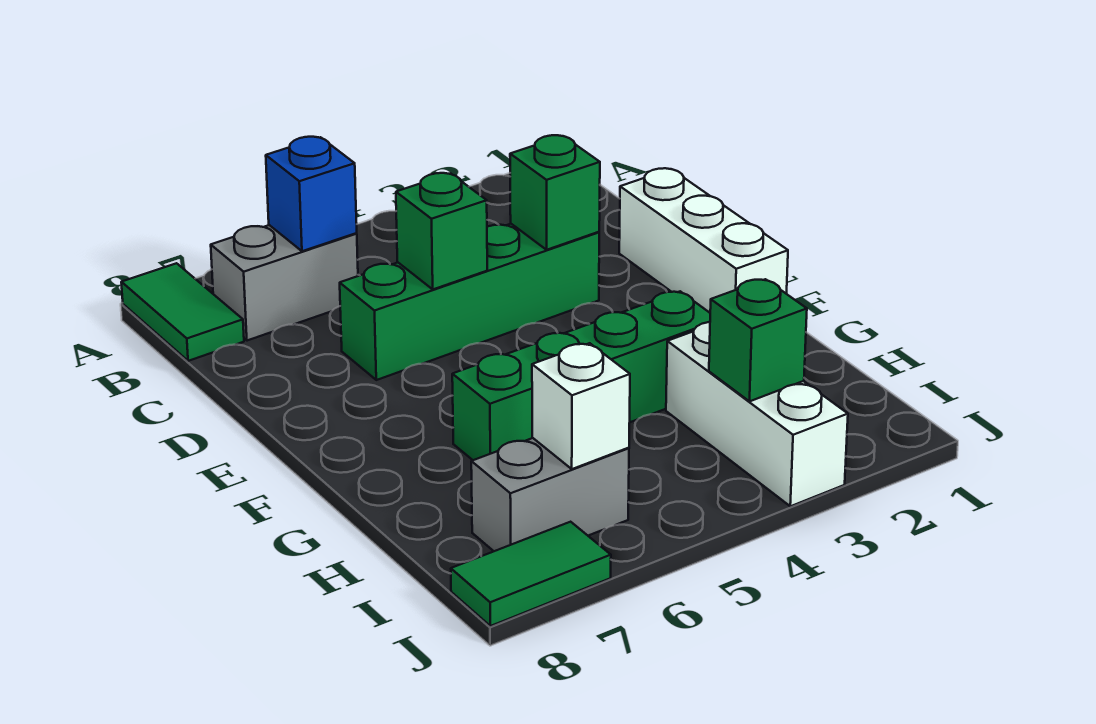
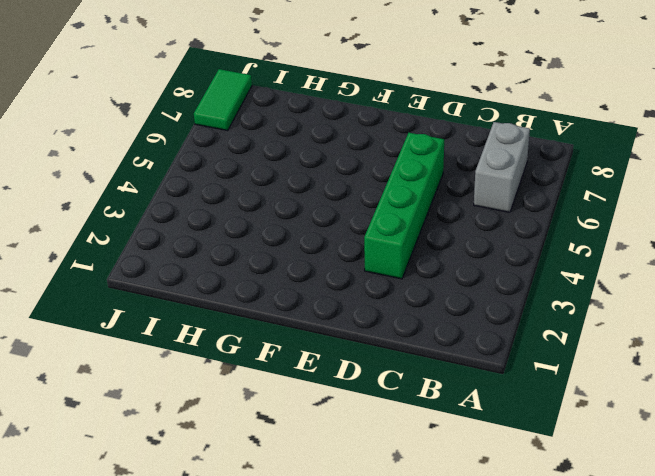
none -> green 1x2 tile [121,263,244,361]
none -> white 1x3 brick [619,168,788,313]
none -> green 1x4 brick [452,291,710,460]

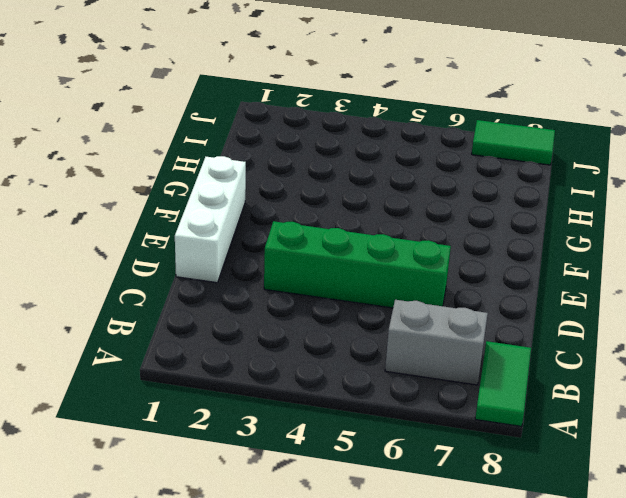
none -> green 1x4 brick [452,291,710,460]
none -> white 1x3 brick [666,322,848,506]
none -> grey 1x2 brick [471,438,629,551]

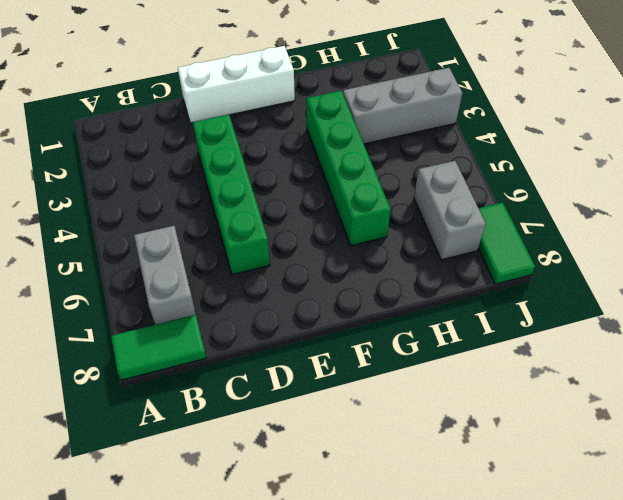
grey 1x3 brick [343,68,462,144] -> white 1x3 brick [666,322,848,506]
none -> blue 1x1 brick [266,137,357,251]
none -> green 1x1 brick [510,135,600,250]
none -> green 1x1 brick [396,173,487,289]

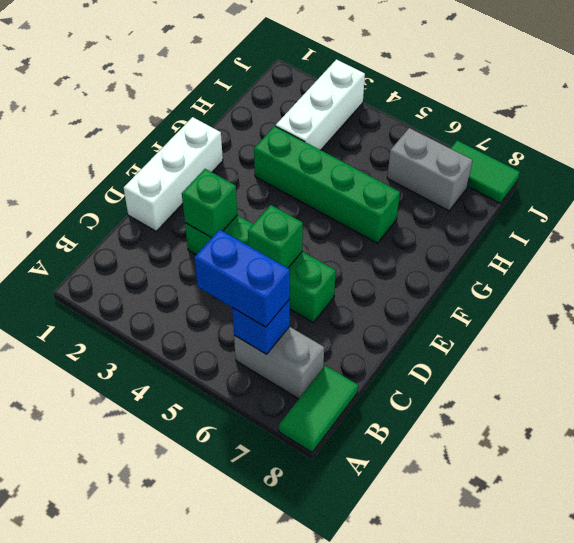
blue 1x2 brick [194,229,290,327] -> none
none -> green 1x1 brick [709,279,807,401]
none -> white 1x1 brick [532,343,630,469]

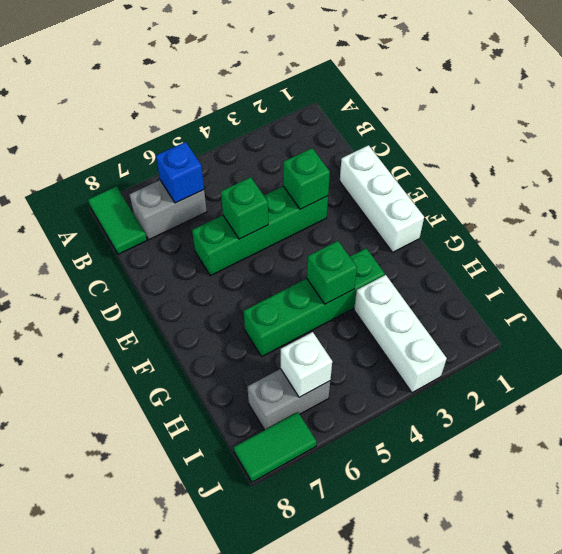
green 1x1 brick [307,241,357,304] -> green 1x1 brick moved to [709,279,807,401]

